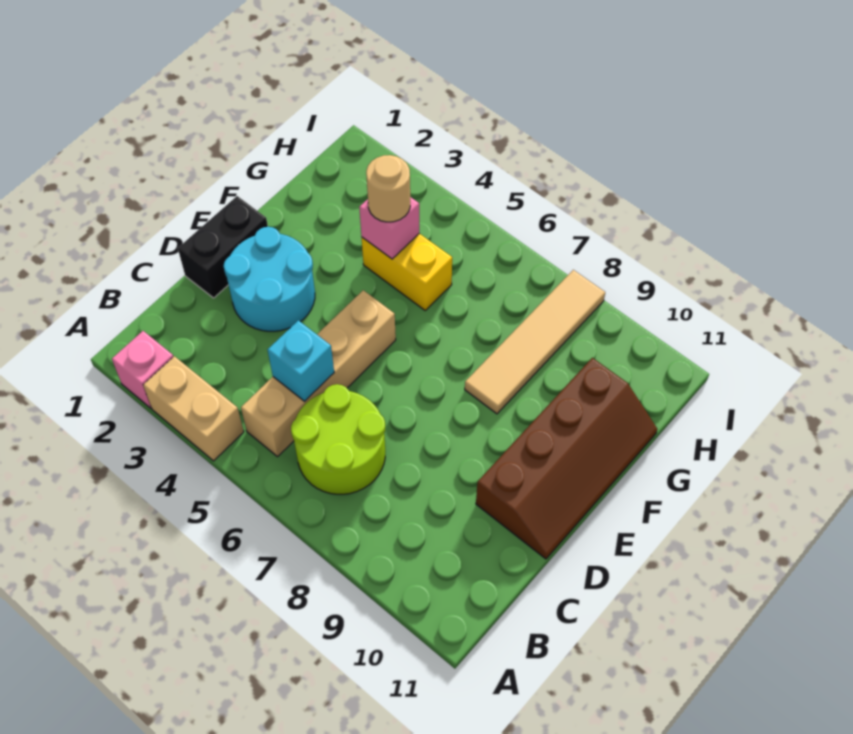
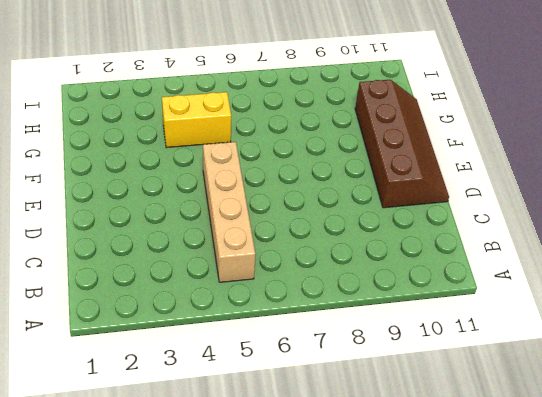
none -> pink 1x1 brick [112,331,173,408]
none -> tan 1x2 brick [143,356,244,461]
none -> lime 2x2 round brick [291,384,385,494]

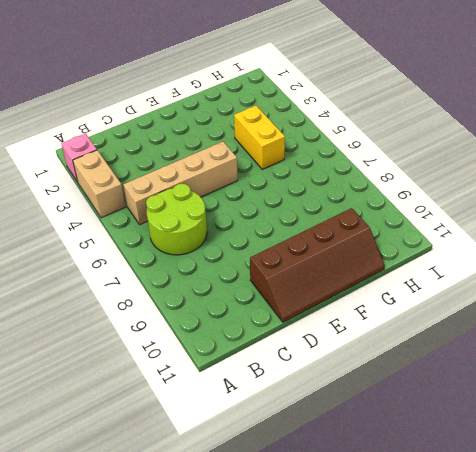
none -> black 1x2 brick [178,196,268,298]
none -> cyan 2x2 round brick [224,227,315,331]
none -> tan 1x4 tile [465,270,605,414]

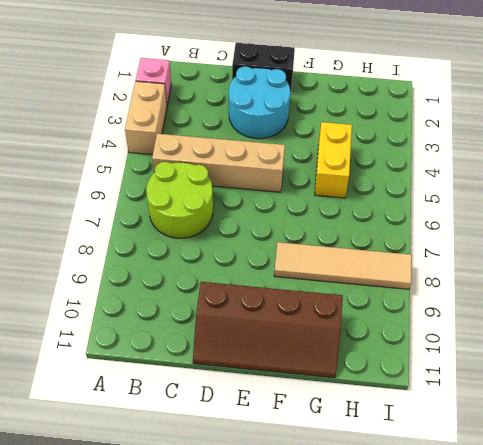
none -> cyan 1x1 brick [268,320,334,401]
none -> pink 1x1 brick [359,197,419,259]
none -> tan 1x1 round brick [366,155,410,222]

